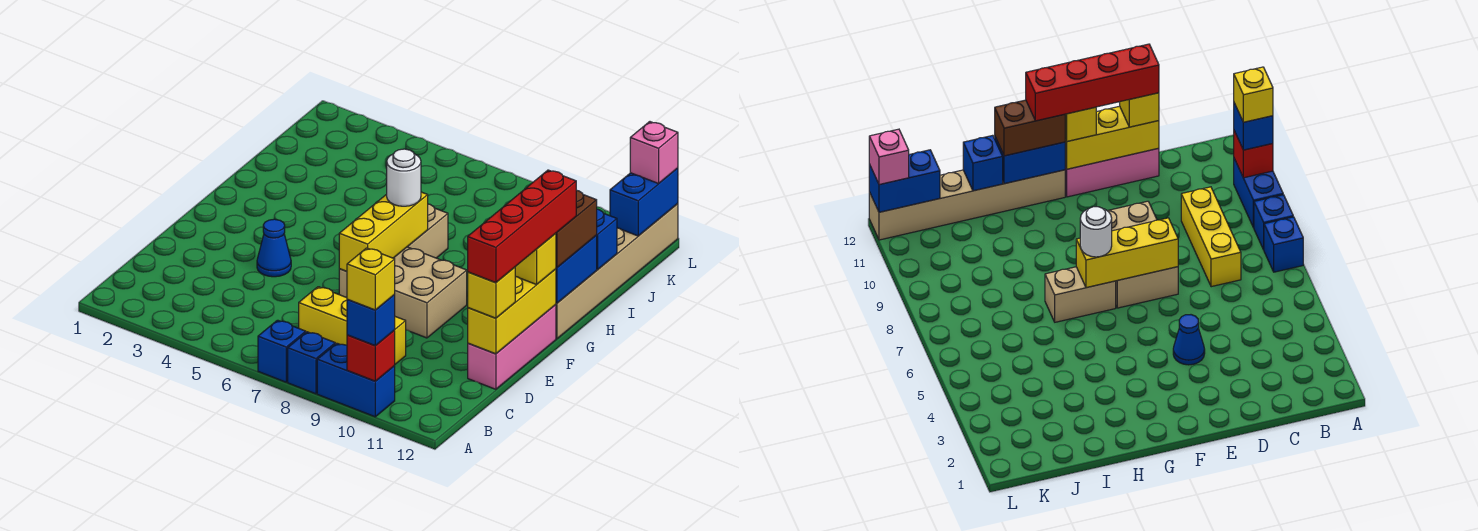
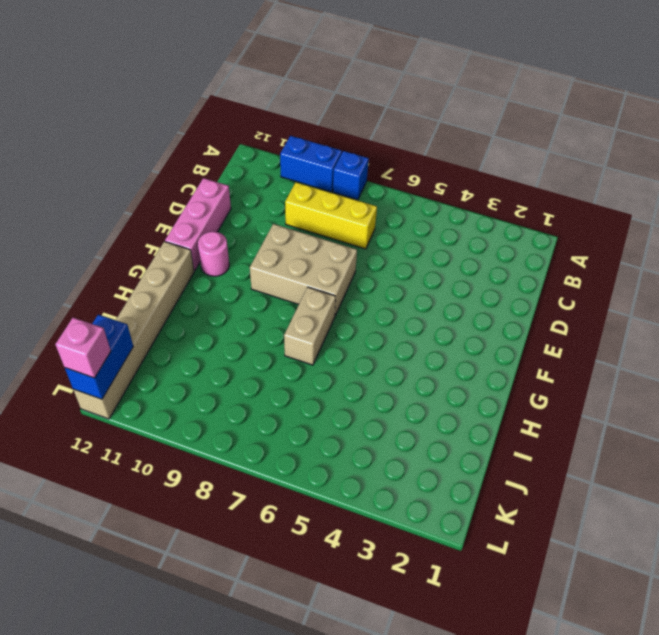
pink 1x1 round brick [198,232,229,276] -> none
none -> blue 1x1 brick [258,320,306,382]
none -> blue 1x1 cone [257,219,291,277]
none -> red 1x1 brick [347,330,395,381]

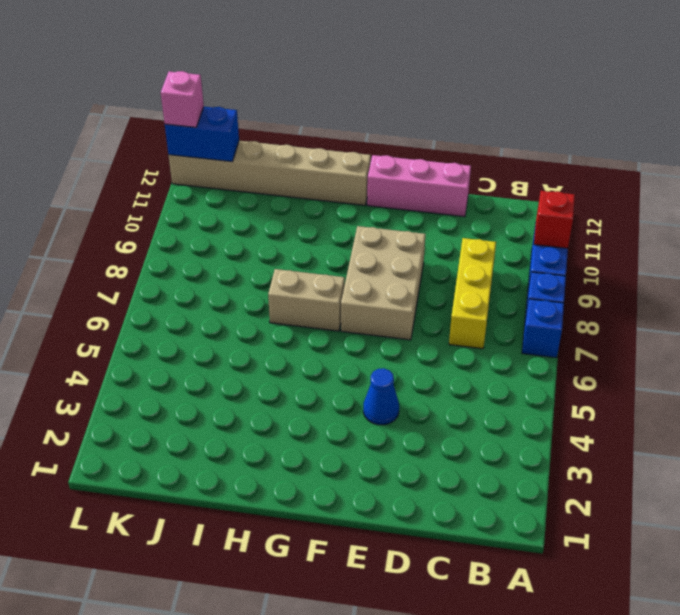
none -> yellow 1x3 brick [468,269,556,354]
none -> yellow 1x3 brick [339,192,428,271]
none -> blue 1x2 brick [556,236,597,303]

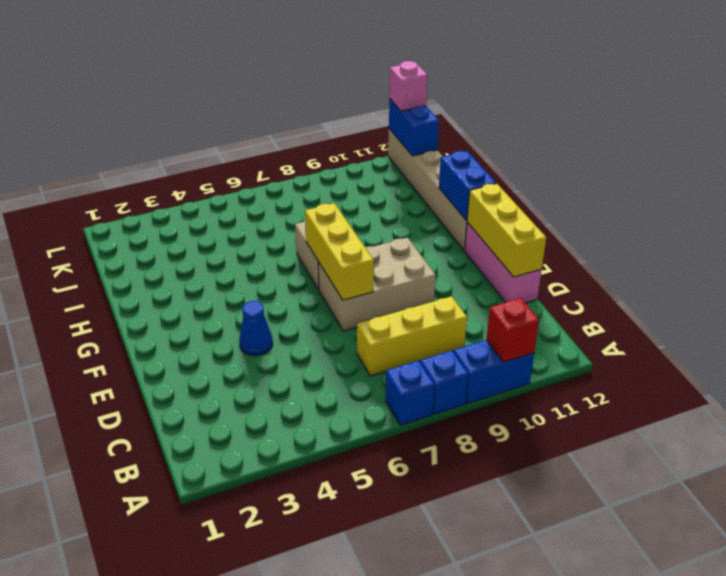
none -> blue 1x1 brick [596,209,617,270]
none -> blue 1x1 brick [347,295,395,346]
none -> yellow 1x1 brick [468,267,515,318]

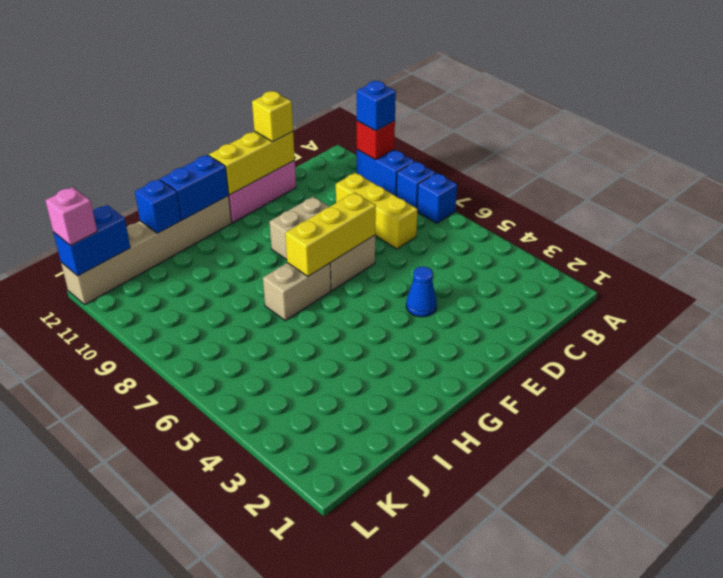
none -> yellow 1x1 brick [515,233,556,285]
none -> white 1x1 round brick [386,149,421,206]
none -> brown 1x2 brick [556,190,597,268]

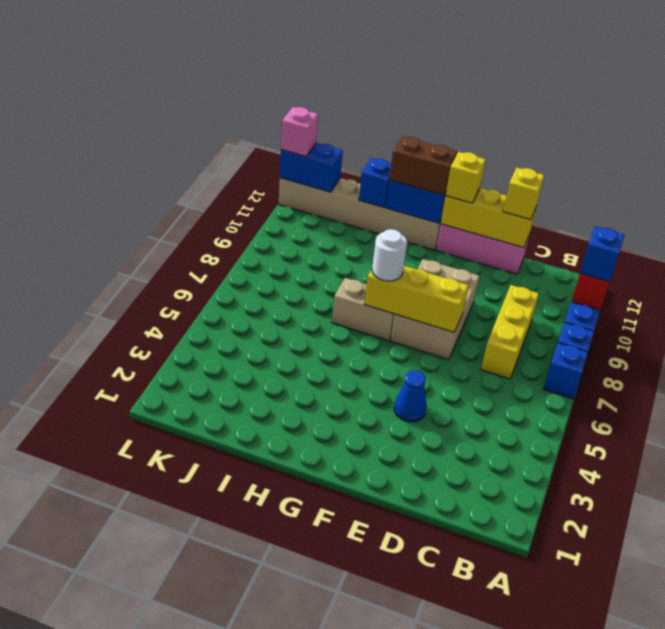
none -> yellow 1x1 brick [347,248,395,310]
none -> red 1x4 brick [468,170,576,283]

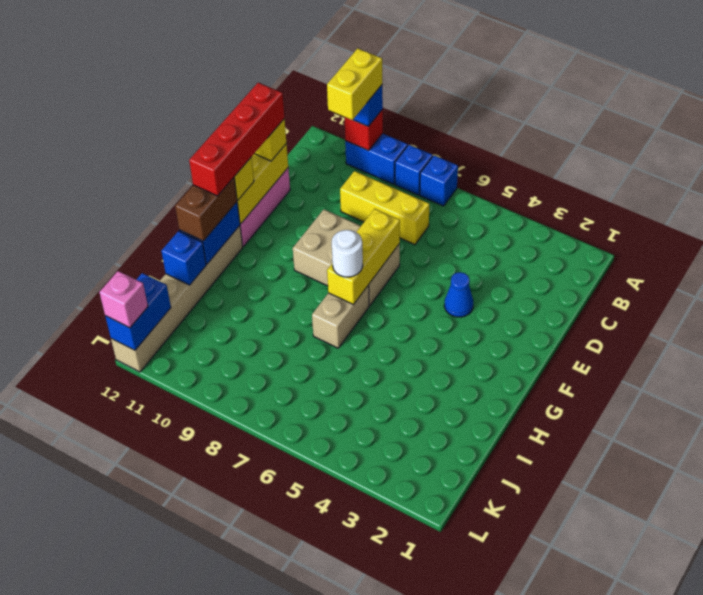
yellow 1x2 brick [327,48,382,120] -> yellow 1x1 brick [347,248,395,310]

